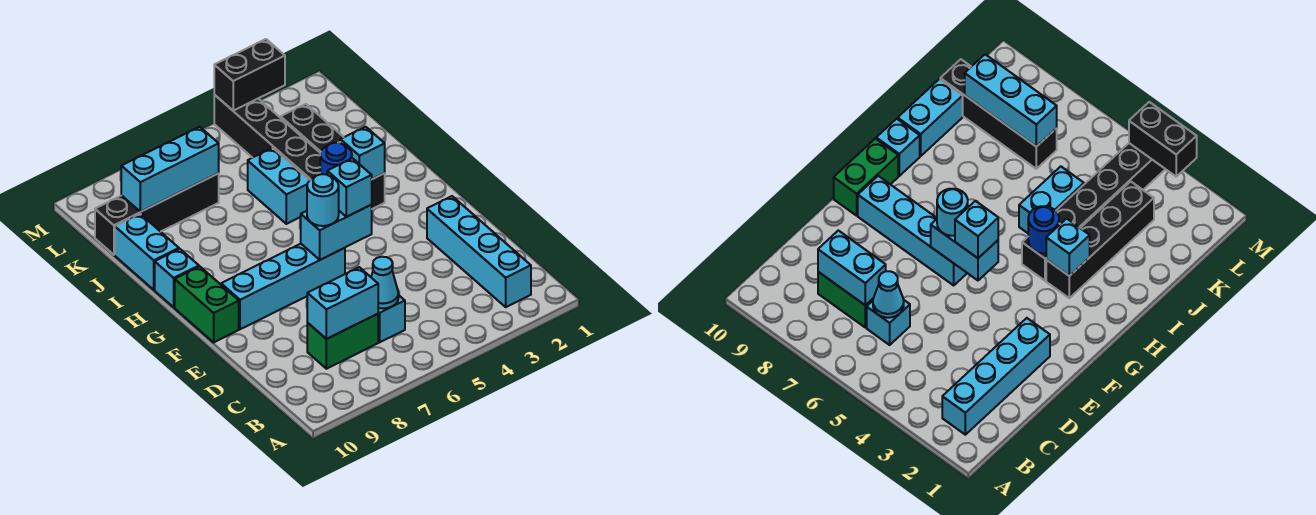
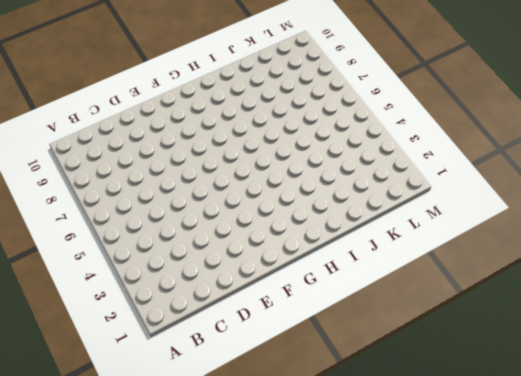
none -> cyan 1x4 brick [427,196,531,307]
none -> cyan 1x1 brick [378,296,405,342]
none -> green 1x2 brick [307,314,378,369]

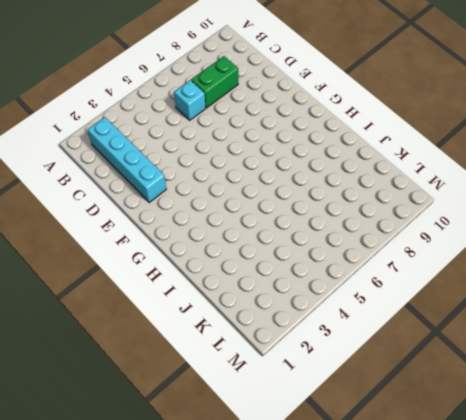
none -> cyan 1x4 brick [221,244,345,329]
none -> green 1x2 brick [175,267,239,342]
none -> black 1x4 brick [281,104,385,209]

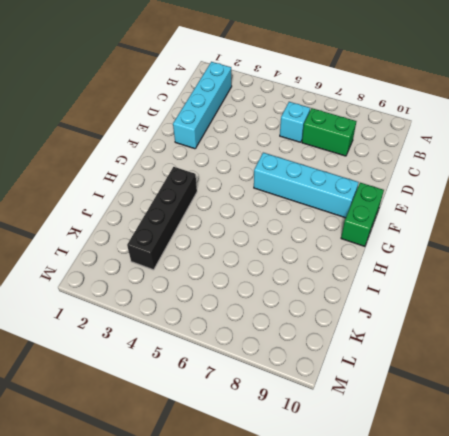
none -> black 1x6 brick [214,95,320,180]
none -> cyan 1x1 brick [155,249,199,307]
none -> cyan 1x2 brick [248,148,310,224]

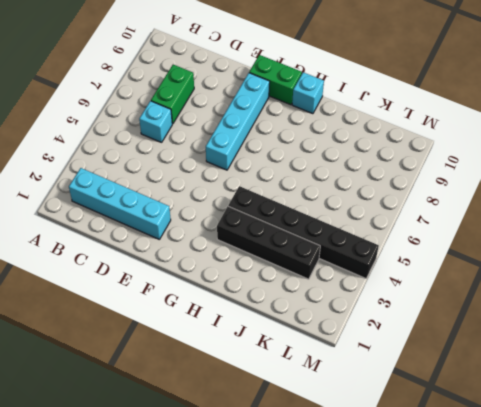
none -> cyan 1x2 brick [248,148,310,224]
none -> cyan 1x2 brick [115,214,179,290]
none -> black 1x4 brick [95,173,219,255]

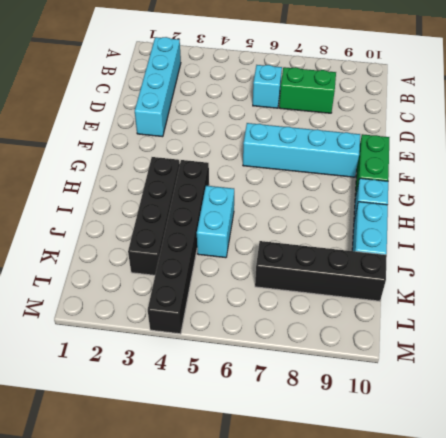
none -> cyan 1x1 cone [371,257,399,308]
none -> cyan 1x2 brick [307,267,378,339]
none -> cyan 1x2 brick [301,205,372,260]

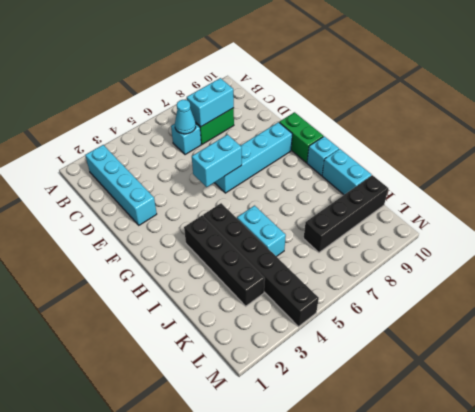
none -> cyan 1x1 brick [340,127,385,179]
none -> blue 1x1 round brick [320,143,352,175]
none -> cyan 1x3 brick [121,127,219,212]

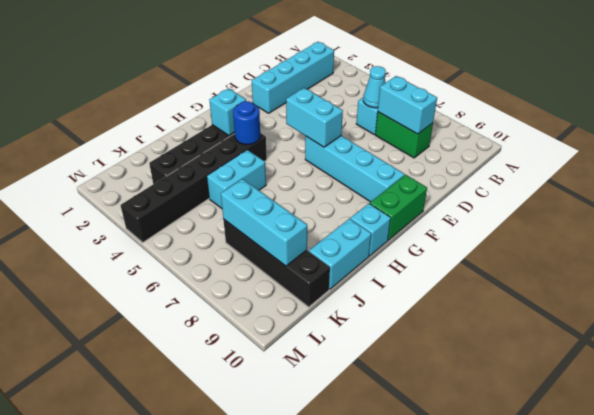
none -> black 1x2 brick [214,39,285,111]
none -> cyan 1x1 brick [327,158,372,217]
none -> cyan 1x1 round brick [307,174,339,226]

